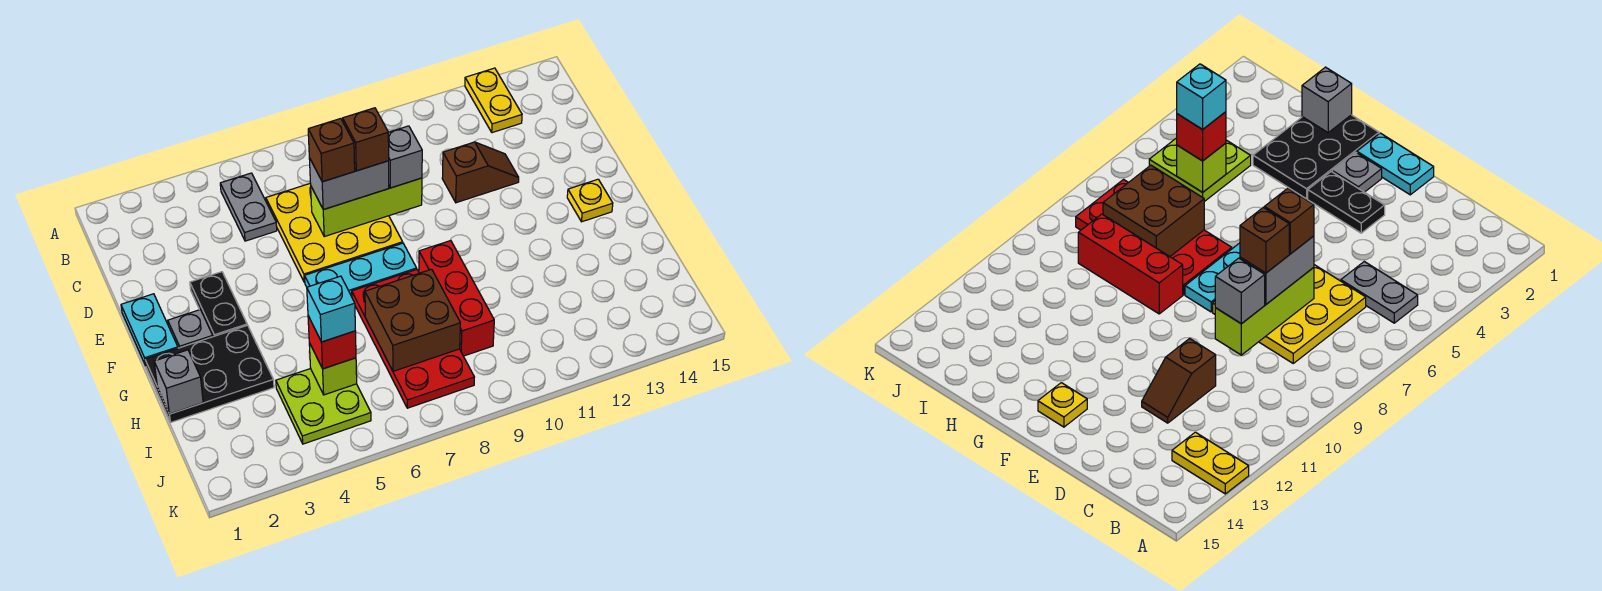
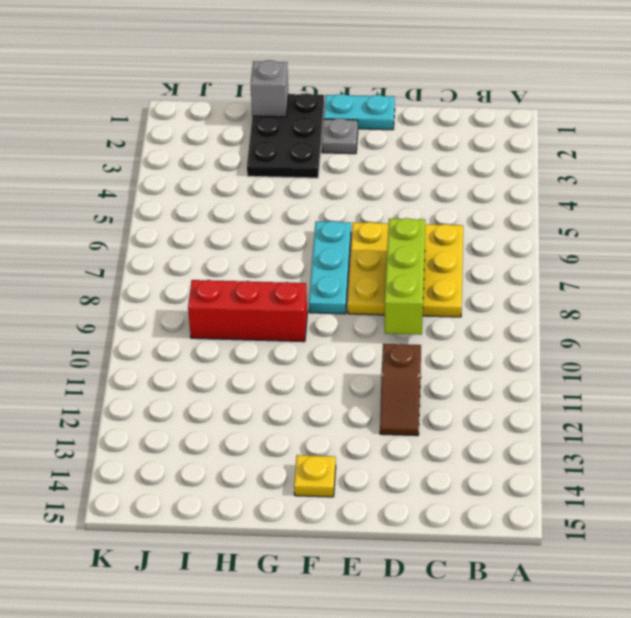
none -> yellow 1x2 plate [465,68,522,133]
none -> grey 1x2 plate [220,173,277,241]
none -> black 1x2 plate [190,272,247,337]

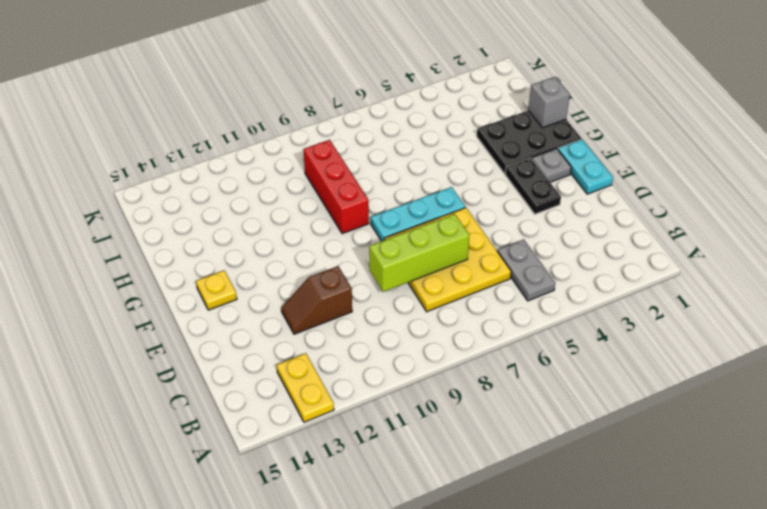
none -> red 2x4 plate [352,270,474,408]
none -> lime 2x2 plate [276,369,371,444]
none -> brown 2x2 brick [365,269,460,371]

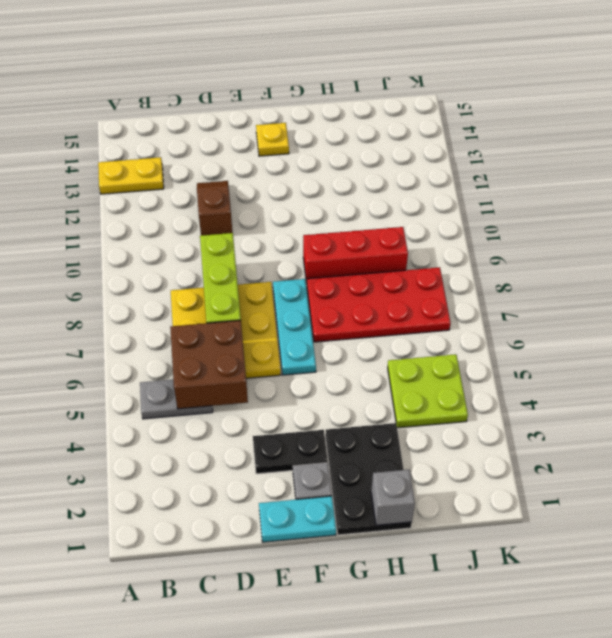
brown 2x2 brick [170,320,248,409] -> brown 2x2 brick moved to [365,269,460,371]
none -> lime 1x1 brick [309,343,357,395]
none -> grey 1x2 brick [309,158,389,210]
none -> grey 1x1 brick [388,126,422,188]

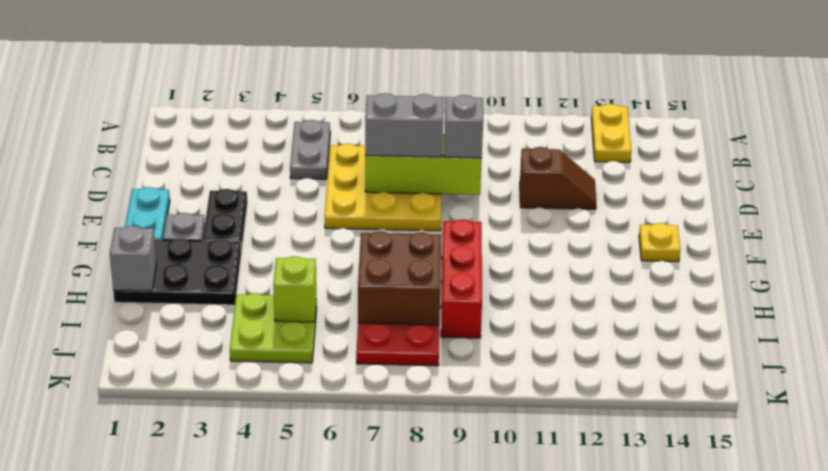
none -> cyan 1x3 plate [305,243,417,297]
none -> red 1x1 brick [308,316,356,369]
none -> brown 1x1 brick [308,119,355,182]

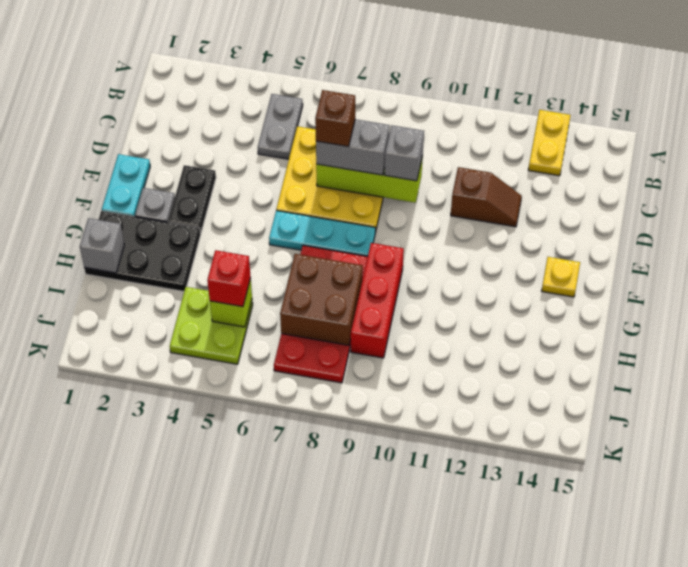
none -> brown 1x1 brick [343,108,389,171]
none -> cyan 1x1 brick [307,276,355,342]

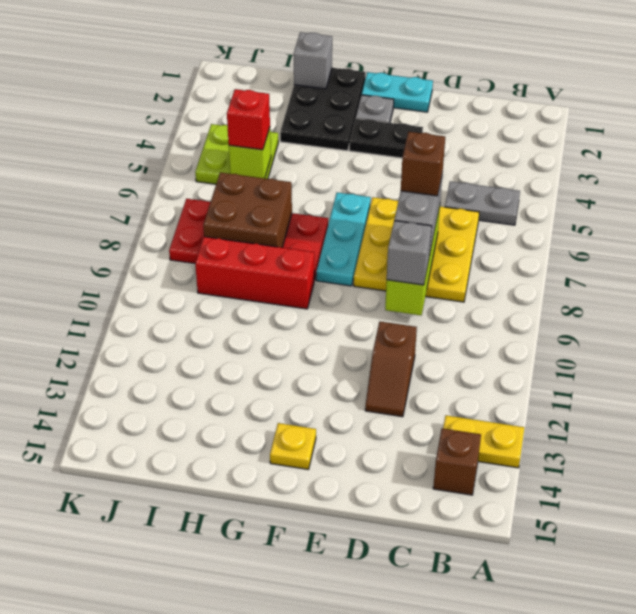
brown 1x1 brick [433,428,481,495] -> brown 1x1 brick moved to [343,108,389,171]
none -> cyan 1x1 brick [307,276,355,342]

